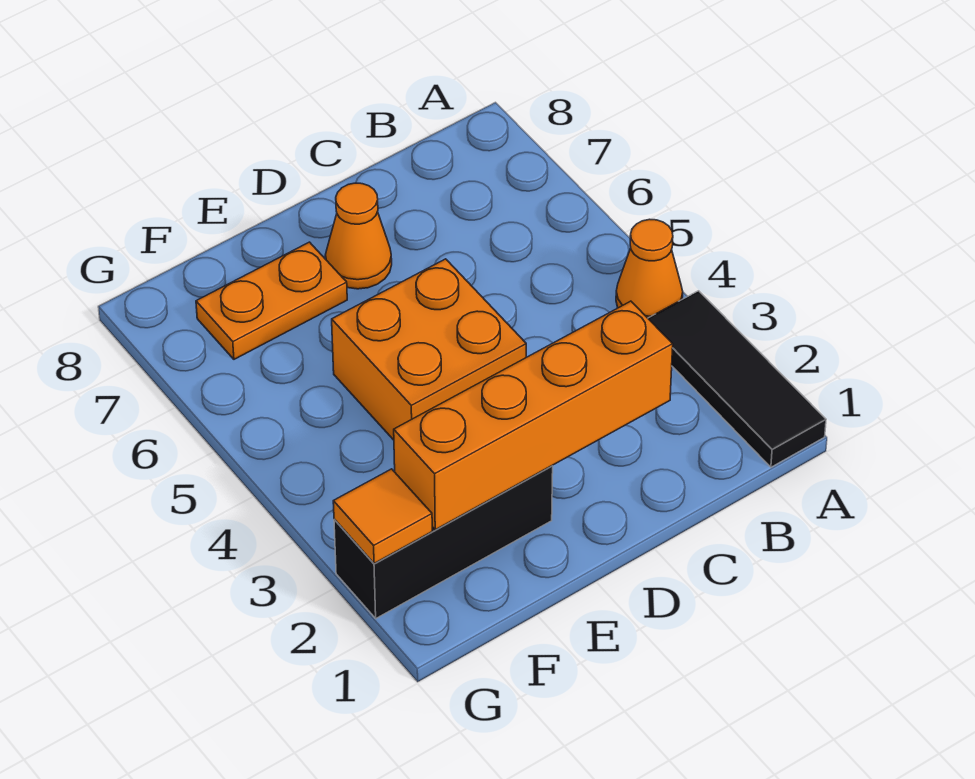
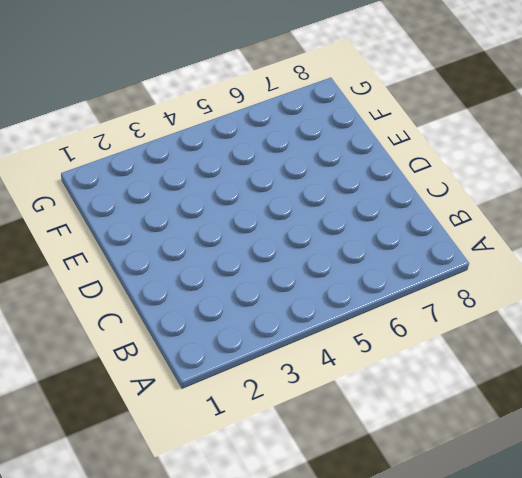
none -> black 1x3 tile [648,291,826,467]
none -> orange 1x1 cone [616,219,683,318]

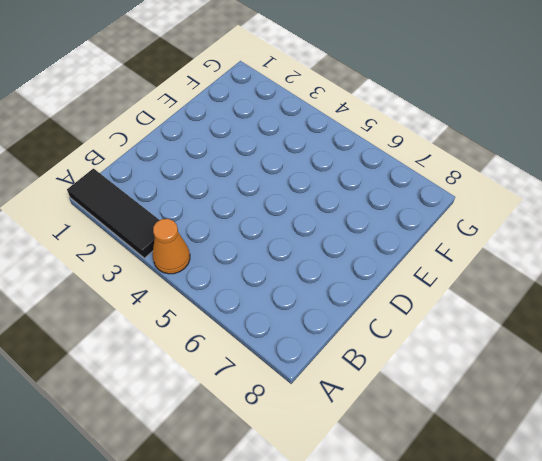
none -> orange 2x2 brick [332,259,526,440]
none -> orange 1x1 cone [325,183,392,289]

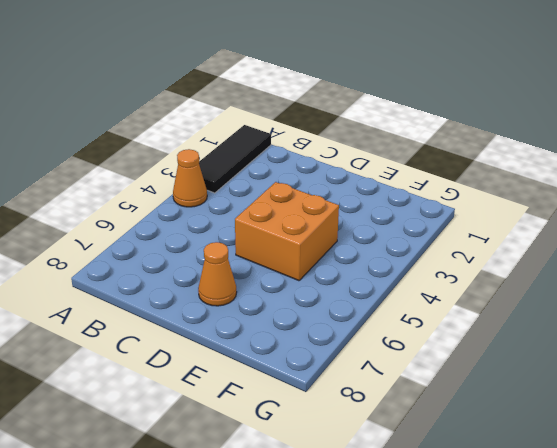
none -> black 1x3 brick [334,466,553,618]
none -> orange 1x2 plate [196,242,347,359]

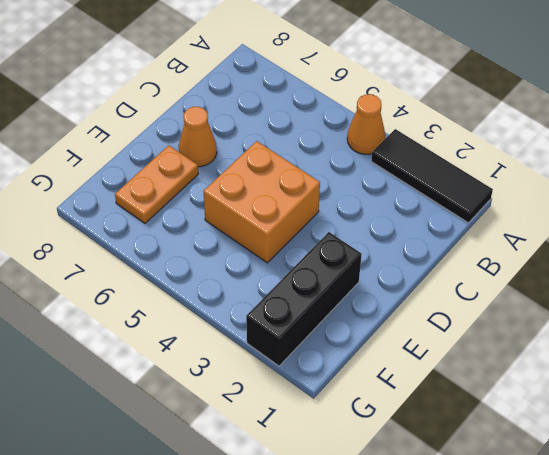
none -> orange 1x4 brick [394,301,673,530]
none -> orange 1x1 tile [333,469,432,564]

